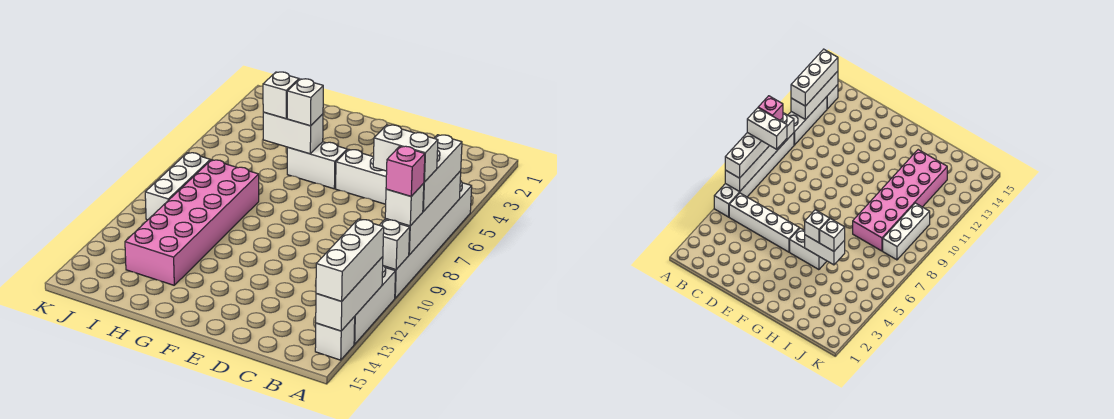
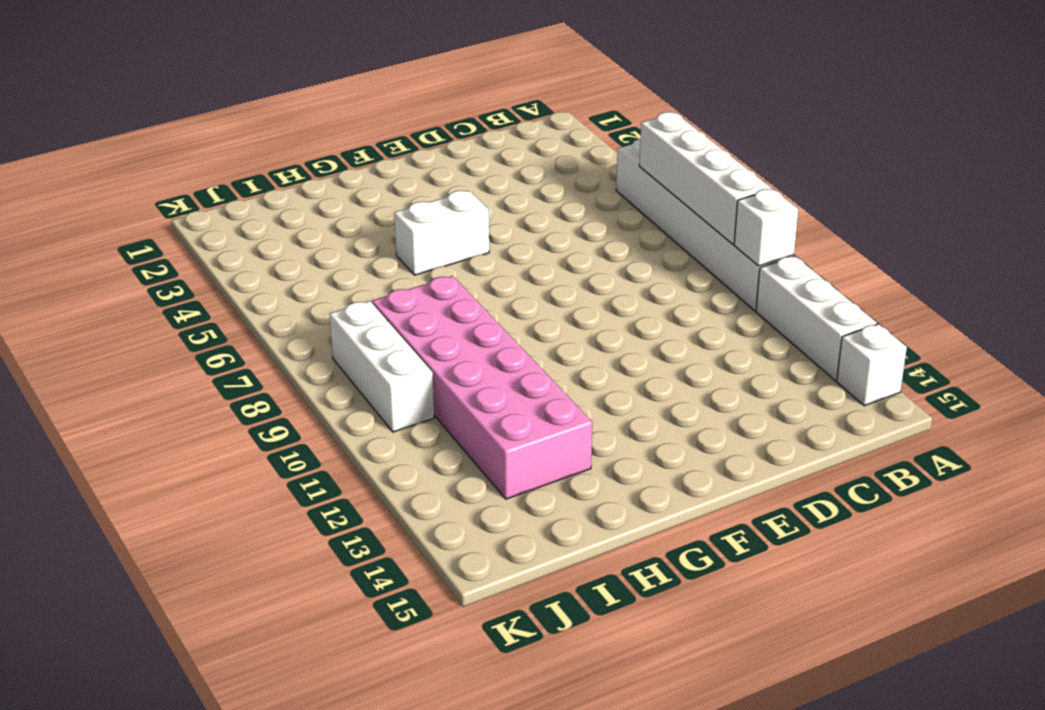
none -> white 1x4 brick [336,149,387,204]
none -> white 1x3 brick [316,257,383,331]
none -> white 1x2 brick [263,112,323,154]

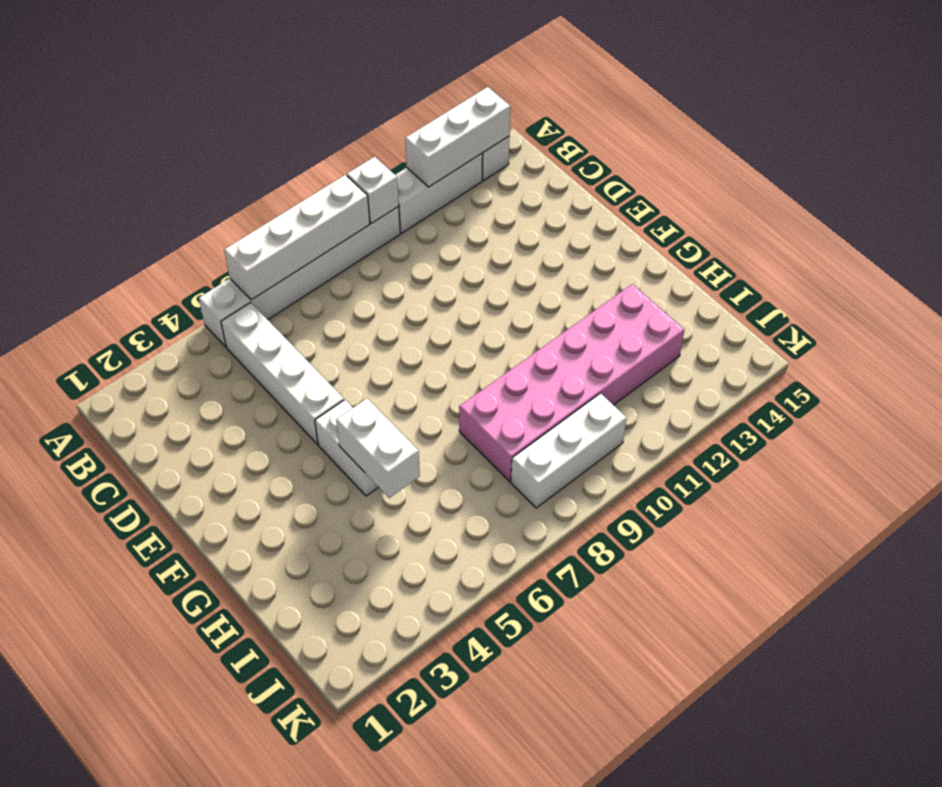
none -> white 1x3 brick [423,135,462,211]
none -> white 1x1 brick [385,184,424,226]
none -> white 1x3 brick [316,219,384,301]

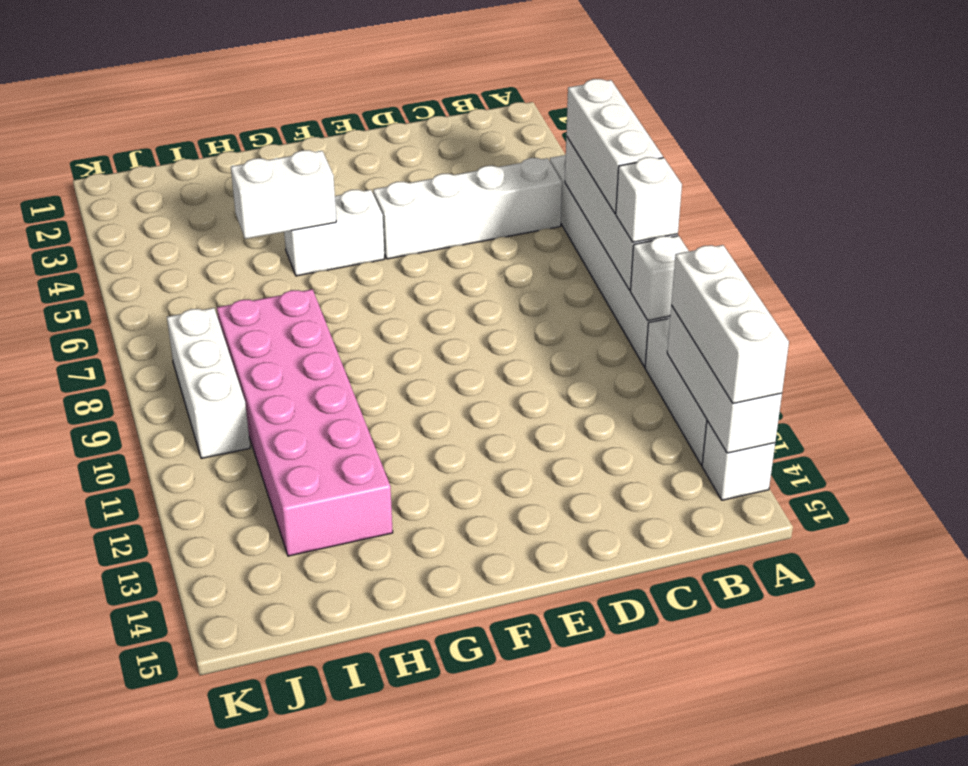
none -> white 1x1 brick [287,79,323,126]
none -> white 1x1 brick [263,72,299,119]
none -> white 1x2 brick [373,125,438,182]

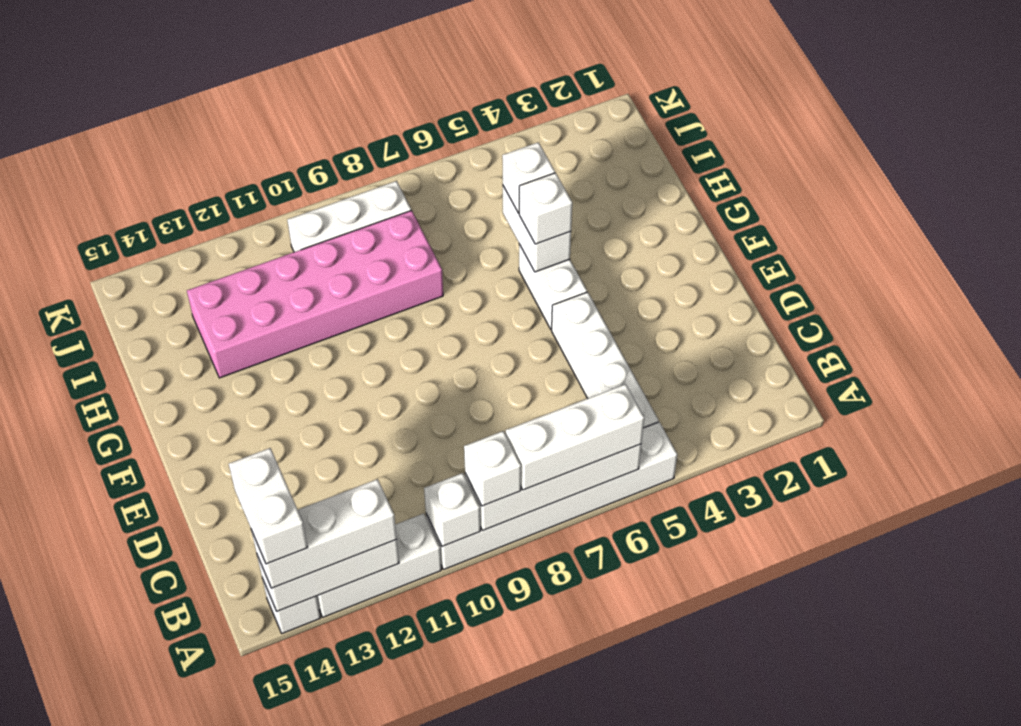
white 1x2 brick [229,448,308,564] -> white 1x2 brick moved to [373,125,438,182]
none -> pink 1x1 brick [386,146,425,196]

